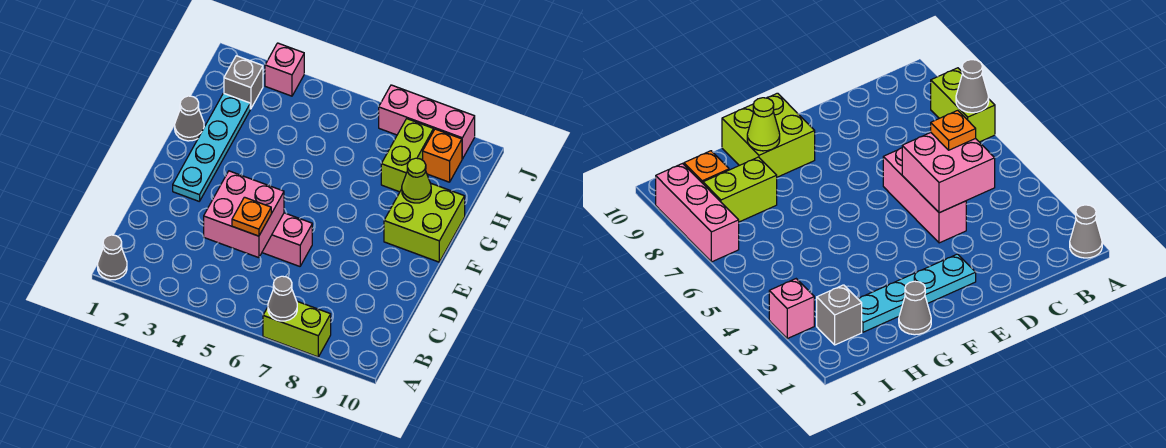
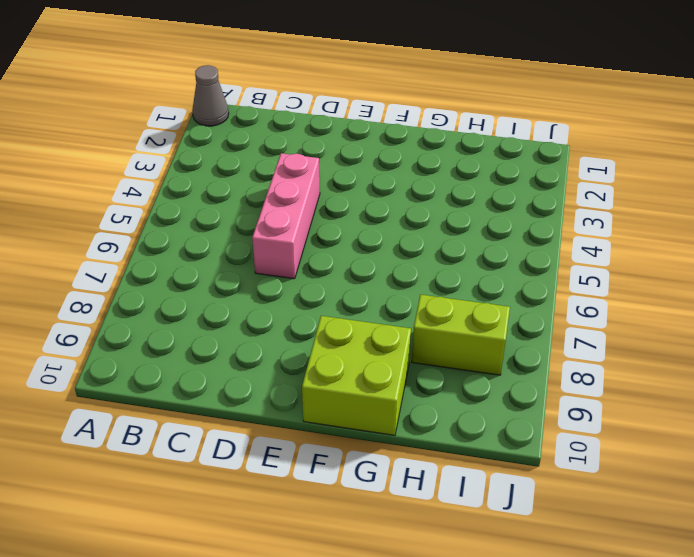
none -> lime 1x2 brick [263,302,331,357]
none -> cyan 1x4 plate [173,93,250,201]
none -> grey 1x1 cone [175,96,204,141]

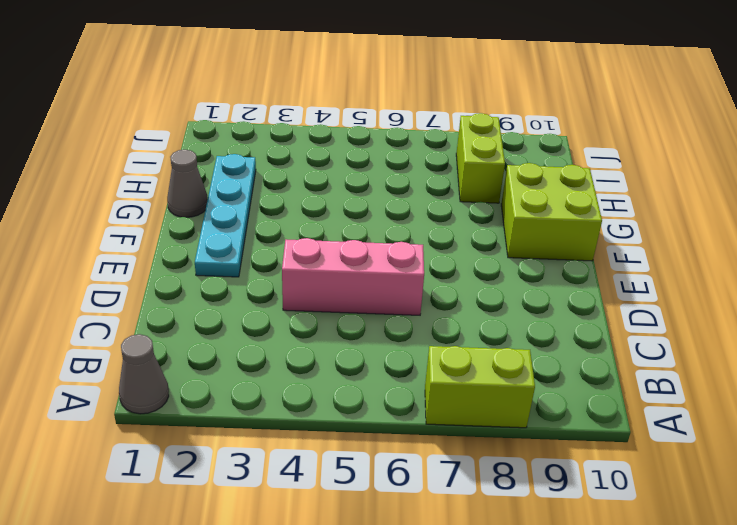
none -> grey 1x1 brick [224,56,263,109]
none -> orange 1x1 brick [423,129,462,182]
none -> pink 1x1 brick [265,43,304,96]

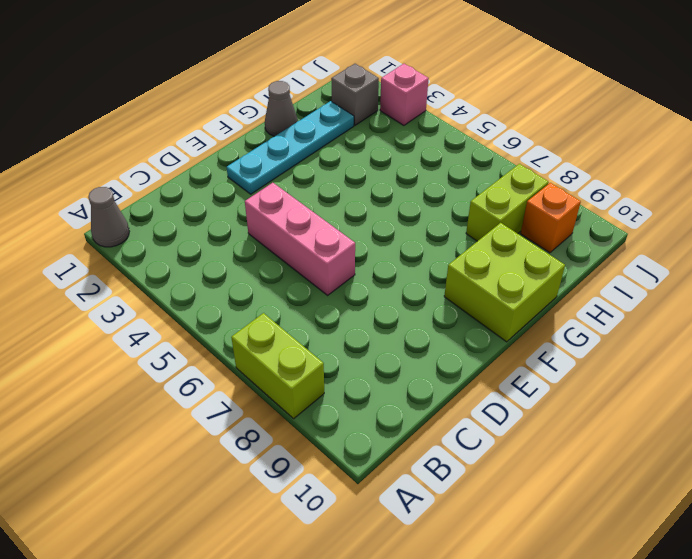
none -> pink 1x3 brick [379,85,475,159]
none -> grey 1x1 cone [268,276,297,321]
none -> pink 2x2 brick [204,171,284,258]

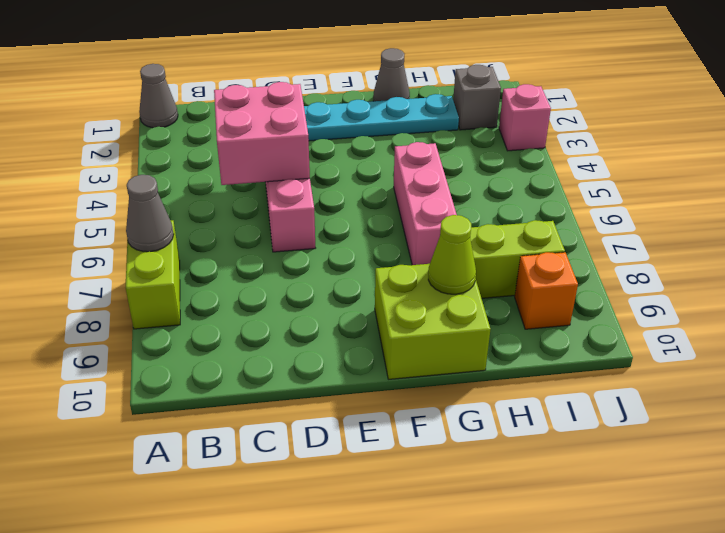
pink 1x3 brick [394,142,457,265] -> pink 1x3 brick moved to [379,85,475,159]
none -> orange 1x1 plate [232,197,271,236]

